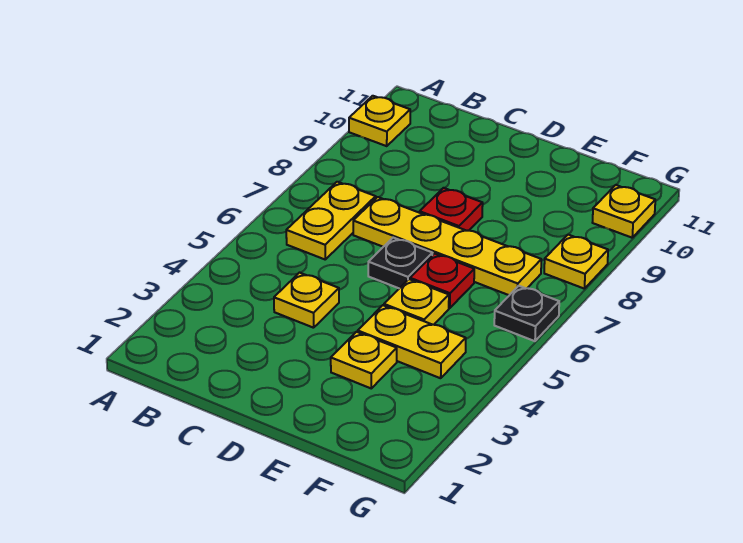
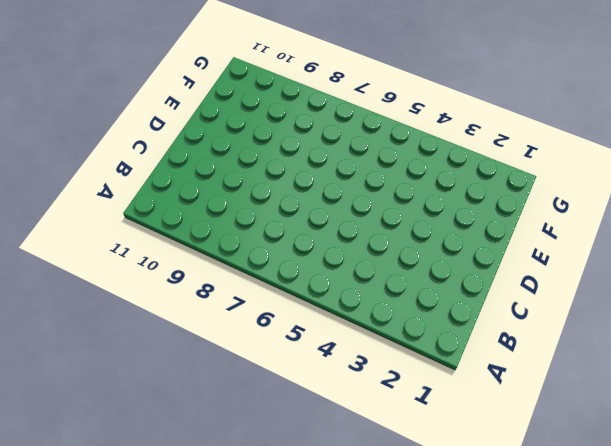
none -> yellow 1x1 plate [349,96,410,146]
none -> yellow 1x2 plate [286,182,376,259]
none -> yellow 1x1 plate [274,273,339,328]

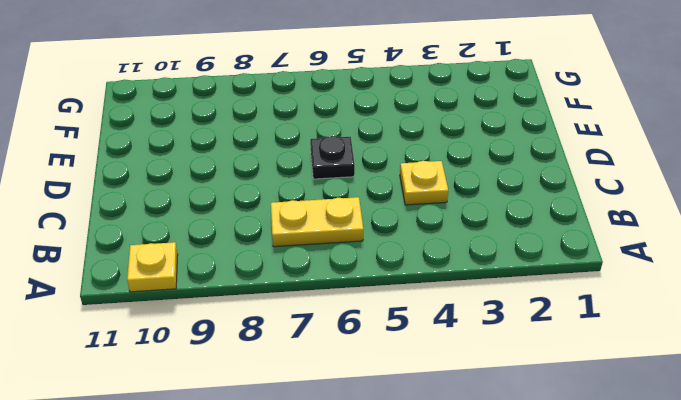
none -> yellow 1x4 plate [353,197,541,295]
none -> red 1x1 plate [420,188,483,231]
none -> yellow 1x1 plate [331,332,397,388]

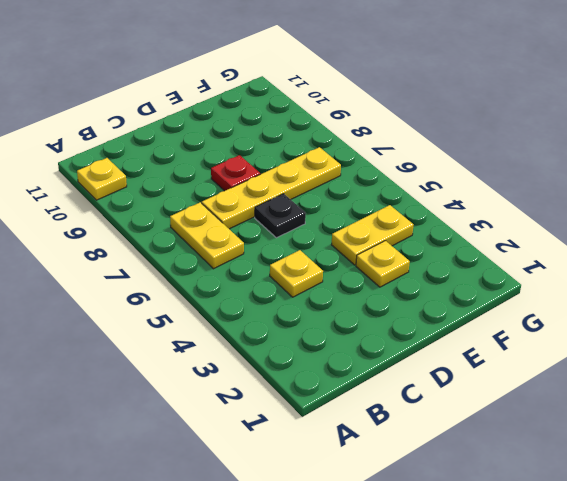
none -> yellow 1x1 plate [384,279,449,325]
none -> red 1x1 plate [410,253,474,308]
none -> black 1x1 plate [494,286,559,341]

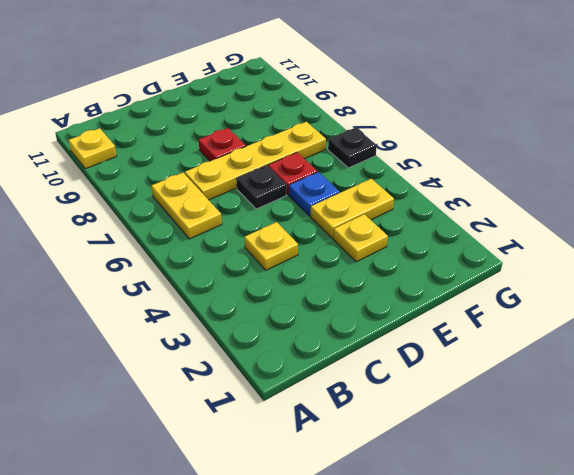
blue 1x1 plate [289,172,340,216] -> yellow 1x1 plate [384,279,449,325]
none -> yellow 1x1 plate [544,235,608,289]
none -> yellow 1x1 plate [592,185,655,238]

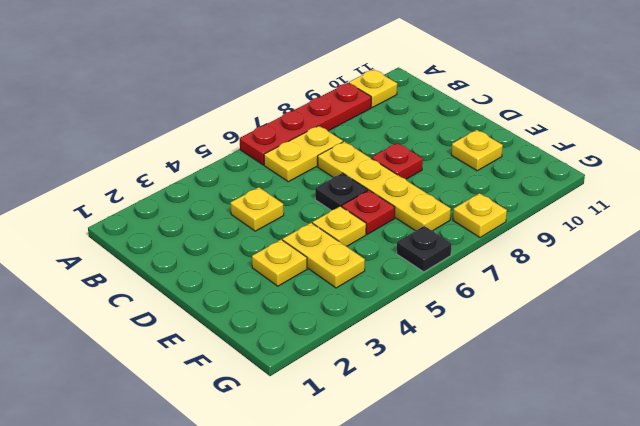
red 1x4 plate [240,83,371,165] -> none
yellow 1x1 plate [451,130,503,171] -> yellow 1x1 plate moved to [592,185,655,238]

